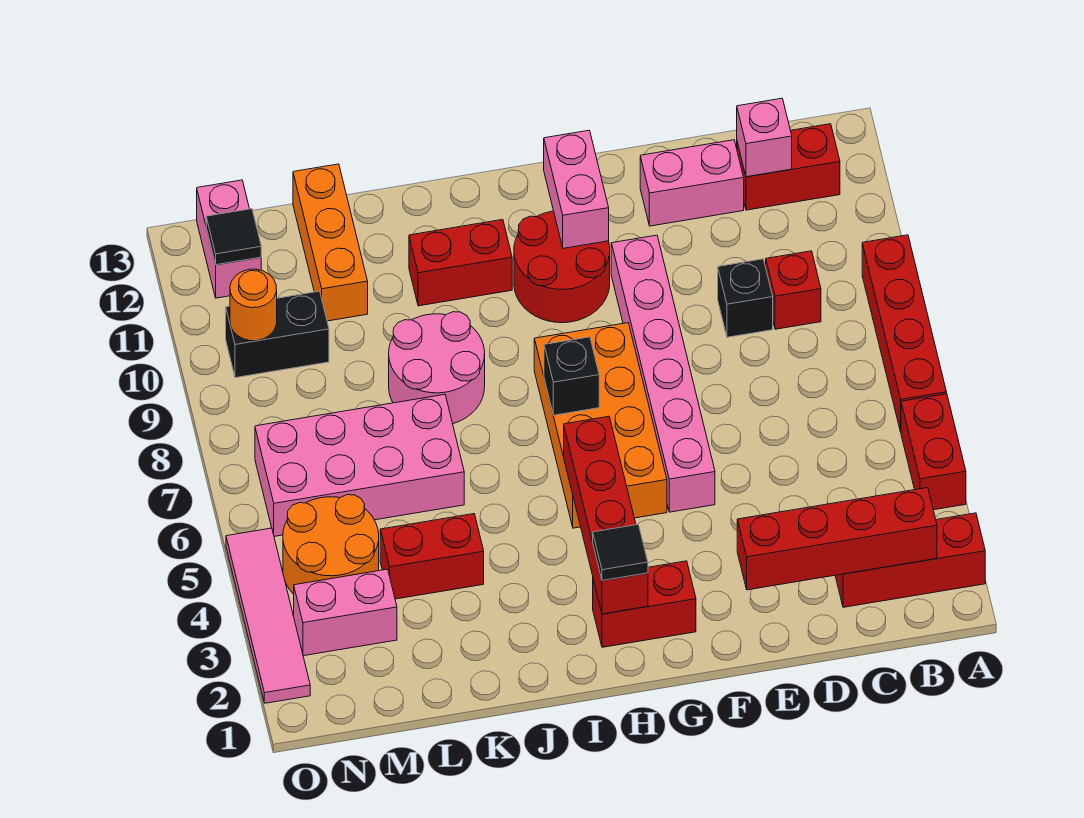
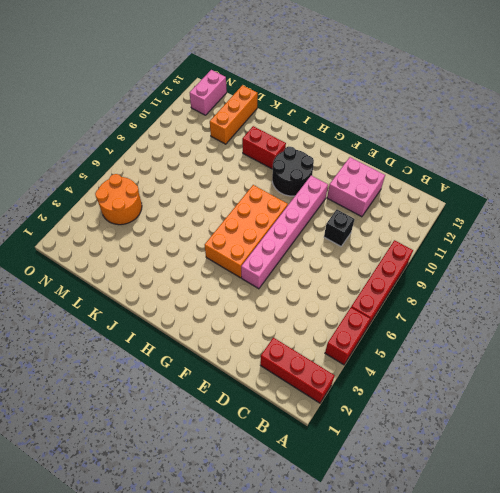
pink 2x2 brick [327,157,385,217] -> pink 1x2 brick [640,140,744,226]
black 2x2 round brick [272,147,314,196] -> red 2x2 round brick [514,211,610,323]
none -> red 1x2 brick [737,124,840,210]
none -> red 1x1 brick [766,251,821,329]
none -> red 1x2 brick [593,561,696,647]

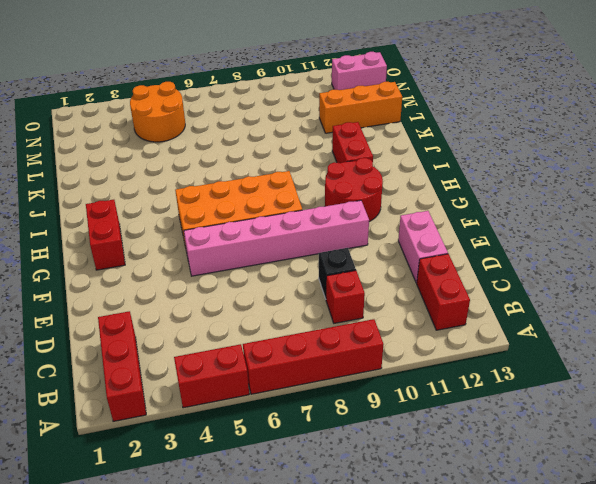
none -> pink 2x2 round brick [389,312,485,424]
none -> red 1x2 brick [380,514,484,599]
none -> pink 2x4 brick [255,394,464,536]

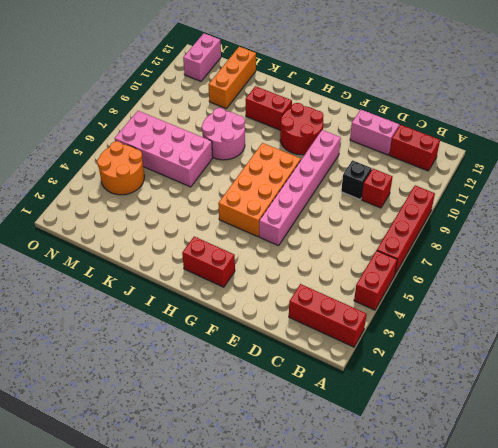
none -> red 1x2 brick [380,514,484,599]
none -> pink 1x2 brick [294,569,397,656]
none -> black 1x2 brick [226,291,329,378]

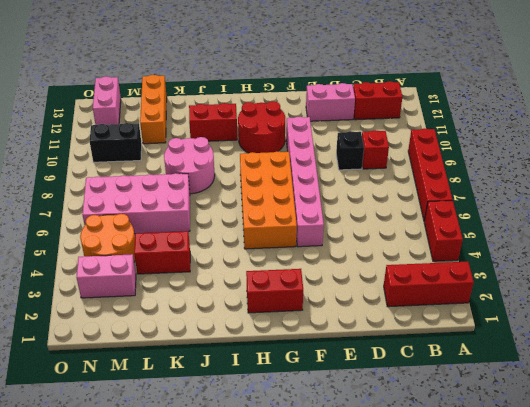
none -> pink 1x4 tile [226,528,310,703]
none -> red 1x4 brick [737,488,937,590]
none -> pink 1x1 brick [737,98,792,177]

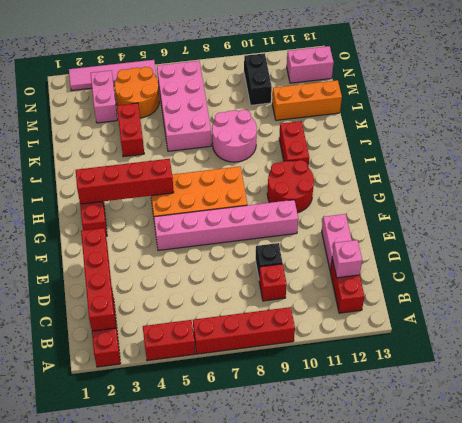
none -> pink 1x2 brick [544,130,609,248]
none -> black 1x1 brick [544,337,599,415]
none -> orange 1x1 round brick [230,269,277,341]

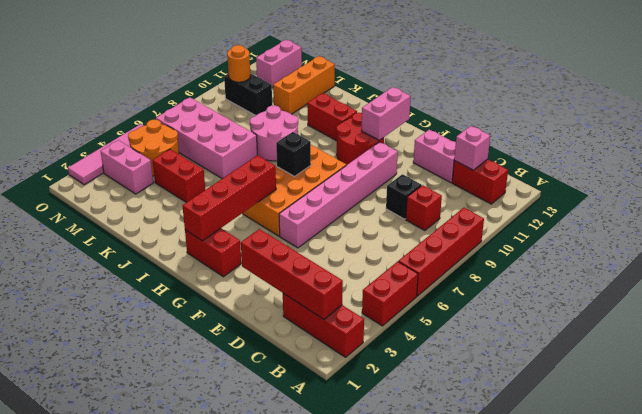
none -> black 1x1 tile [206,209,261,265]
none -> black 1x1 tile [593,525,648,581]

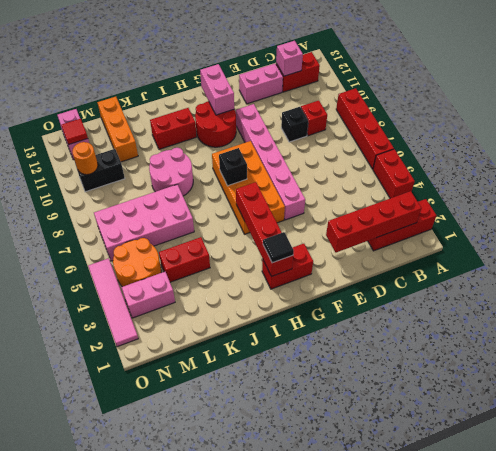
red 1x1 tile [61,119,88,145] -> black 1x1 tile [206,209,261,265]

